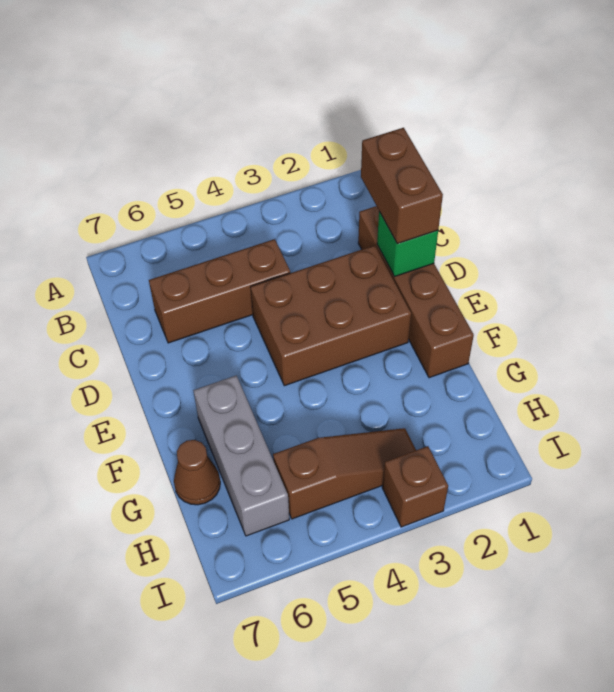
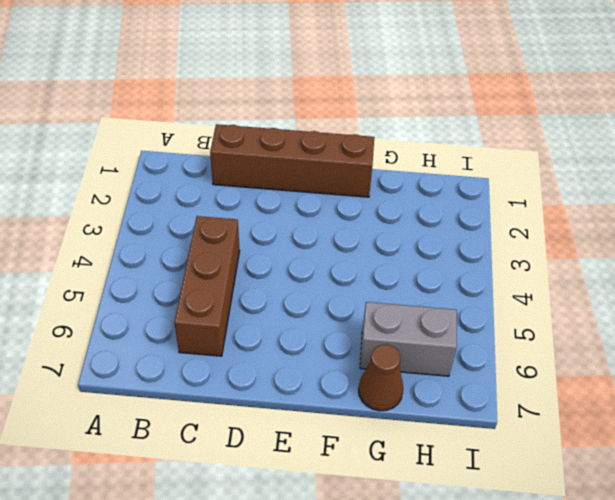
grey 1x2 brick [360,302,457,376] -> grey 1x3 brick [193,375,289,536]
none -> brown 2x3 brick [250,245,411,386]
none -> brown 1x3 slope [273,428,416,519]

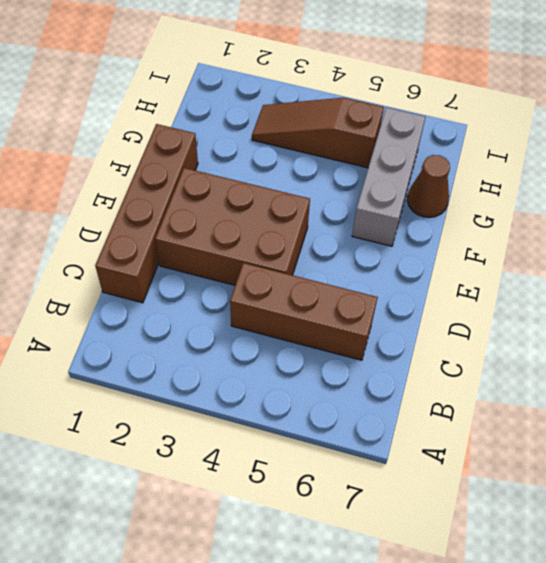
none -> brown 1x1 brick [382,446,448,527]
none -> green 1x1 brick [377,212,438,277]

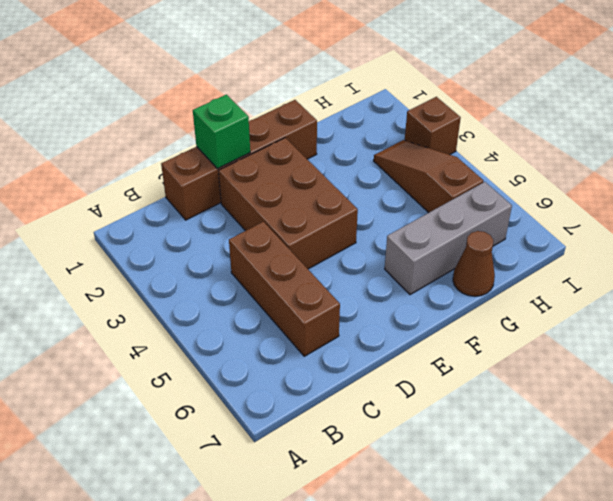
none -> brown 1x2 brick [361,128,443,244]

